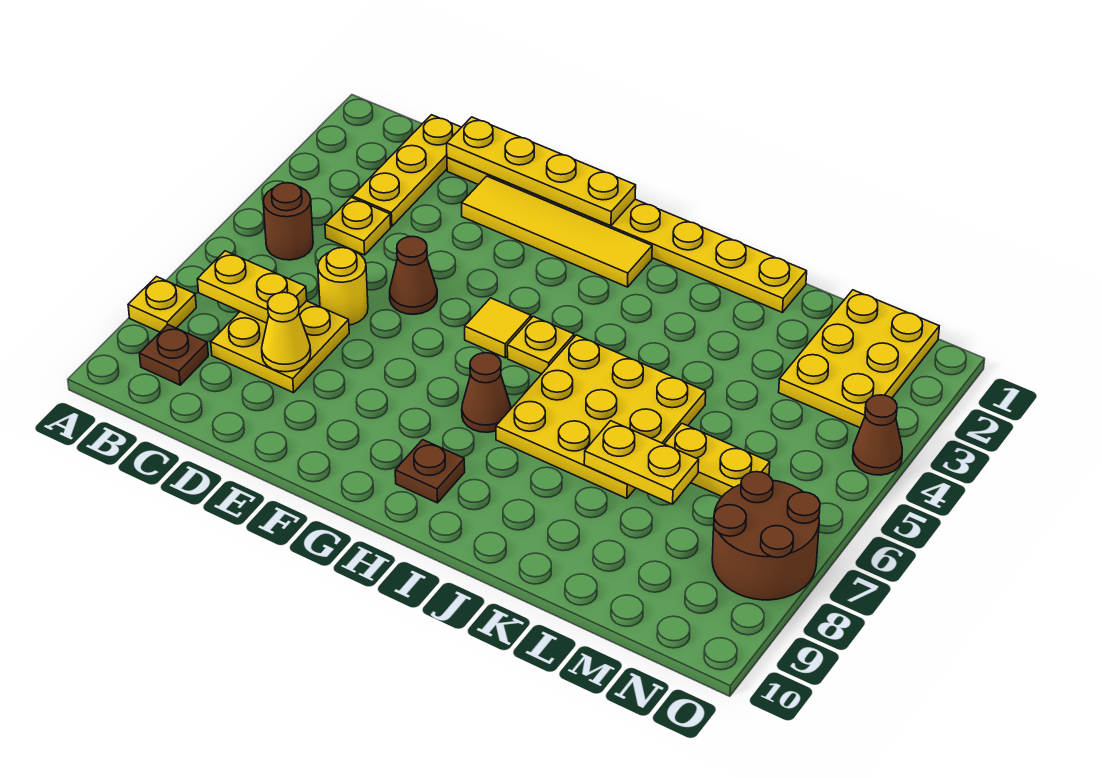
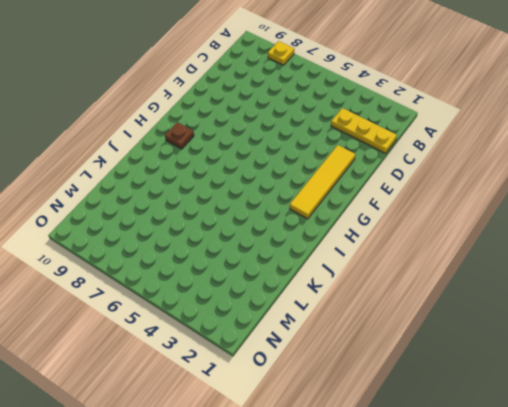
none -> brown 1x1 round brick [263,183,313,260]
none -> brown 1x1 plate [139,325,208,385]
none -> yellow 1x1 plate [325,197,391,255]

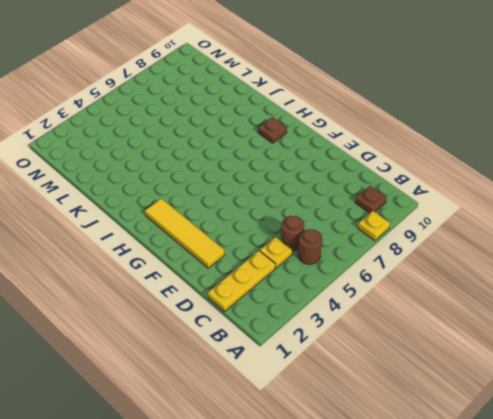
brown 1x1 round brick [281,216,304,251] -> none
none -> yellow 2x2 plate [211,301,349,393]
none -> yellow 1x8 plate [447,157,807,312]
none -> yellow 1x1 round brick [318,248,368,325]

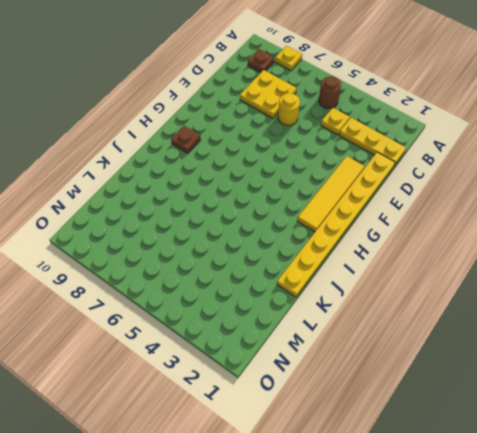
none -> brown 1x1 cone [390,236,437,314]
none -> yellow 1x1 tile [465,298,531,358]
none -> yellow 1x1 plate [507,316,574,374]

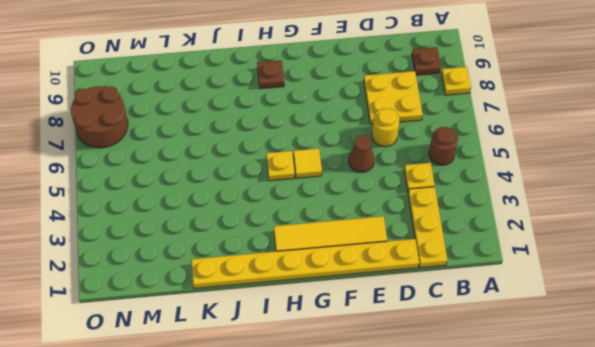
none -> brown 1x1 cone [462,353,511,432]
none -> yellow 3x3 plate [496,335,706,498]
none -> yellow 1x2 plate [665,423,770,497]

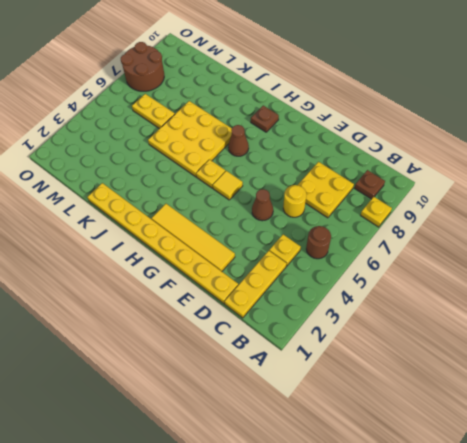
none -> yellow 2x3 plate [779,290,939,428]
none -> brown 1x1 cone [853,395,902,475]
none -> yellow 1x2 plate [197,251,307,323]

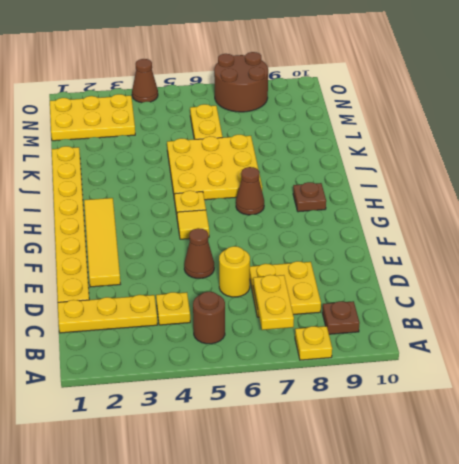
none -> yellow 1x4 plate [447,117,636,226]
none -> yellow 1x1 cone [262,292,311,372]
none -> yellow 1x2 plate [584,421,699,504]

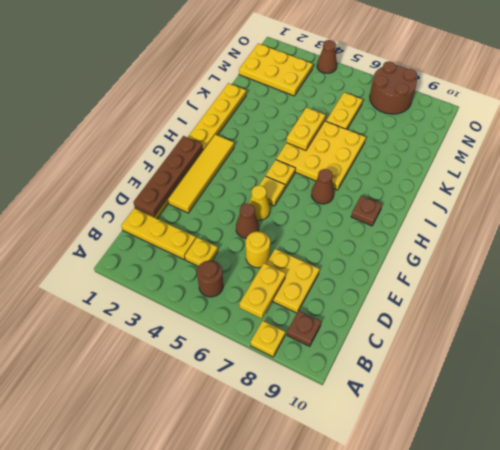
brown 1x4 plate [134,136,203,216] -> yellow 1x4 plate [447,117,636,226]
yellow 1x1 cone [249,185,270,220] -> yellow 1x1 cone moved to [262,292,311,372]
yellow 1x2 plate [287,107,326,150] -> yellow 1x2 plate moved to [584,421,699,504]

